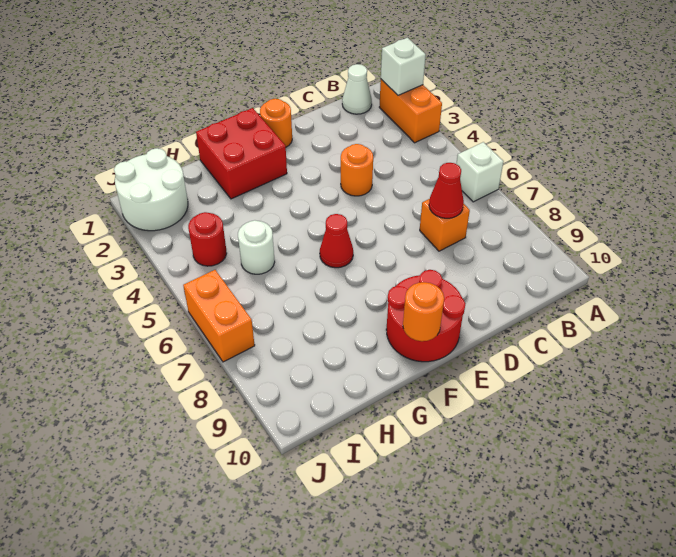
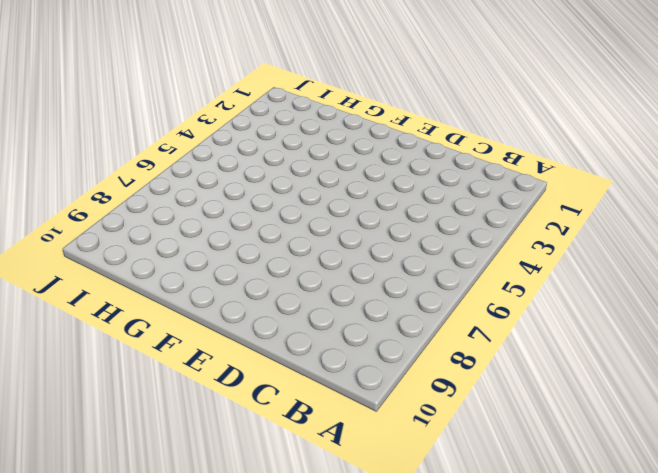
none -> orange 1x2 brick [379,79,442,143]
none -> white 1x1 brick [456,142,503,202]
none -> white 1x1 cone [342,64,372,114]

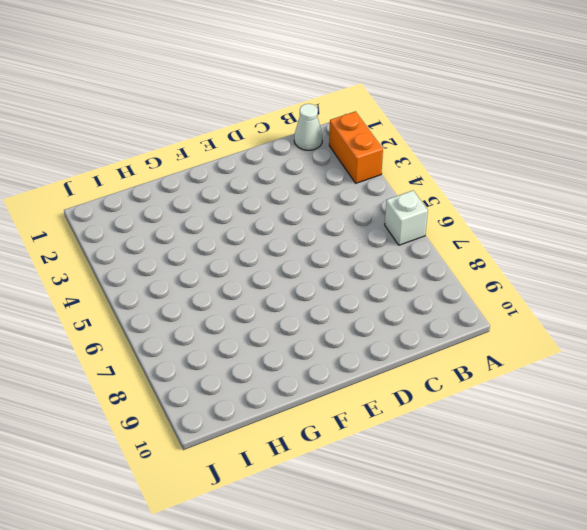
none -> orange 1x1 brick [420,199,470,251]
none -> orange 1x1 round brick [341,144,373,196]
none -> orange 1x1 round brick [260,99,292,147]

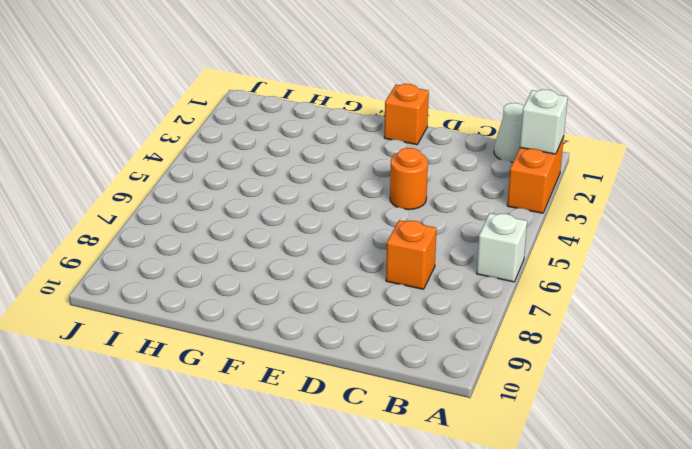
orange 1x1 brick [384,84,429,145] -> orange 1x1 round brick [260,99,292,147]
none -> red 2x2 round brick [386,270,465,362]
none -> red 2x2 brick [196,108,287,199]
none -> red 1x1 cone [320,214,353,268]

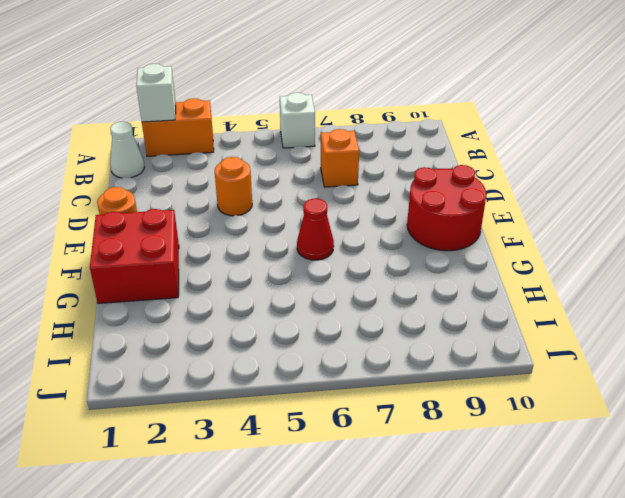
none -> white 1x1 round brick [238,220,275,274]
none -> white 2x2 round brick [114,148,188,231]
none -> red 1x1 round brick [188,212,227,266]

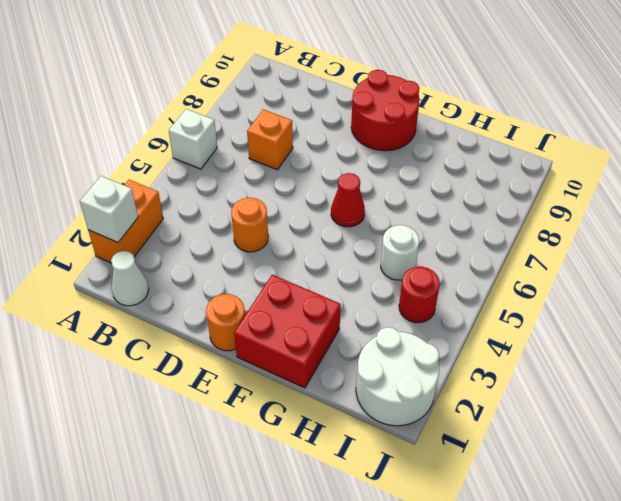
none -> orange 1x2 brick [183,270,255,362]
none -> red 1x1 cone [429,163,464,218]
none -> orange 1x1 round brick [403,282,444,341]

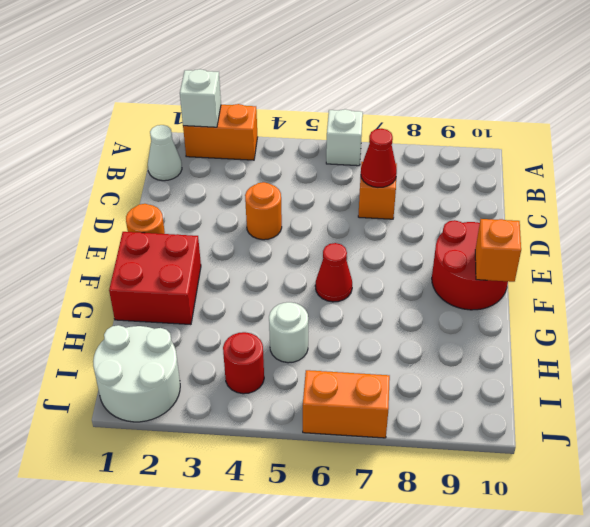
orange 1x1 brick [475,219,521,282] -> orange 1x1 round brick [403,282,444,341]

